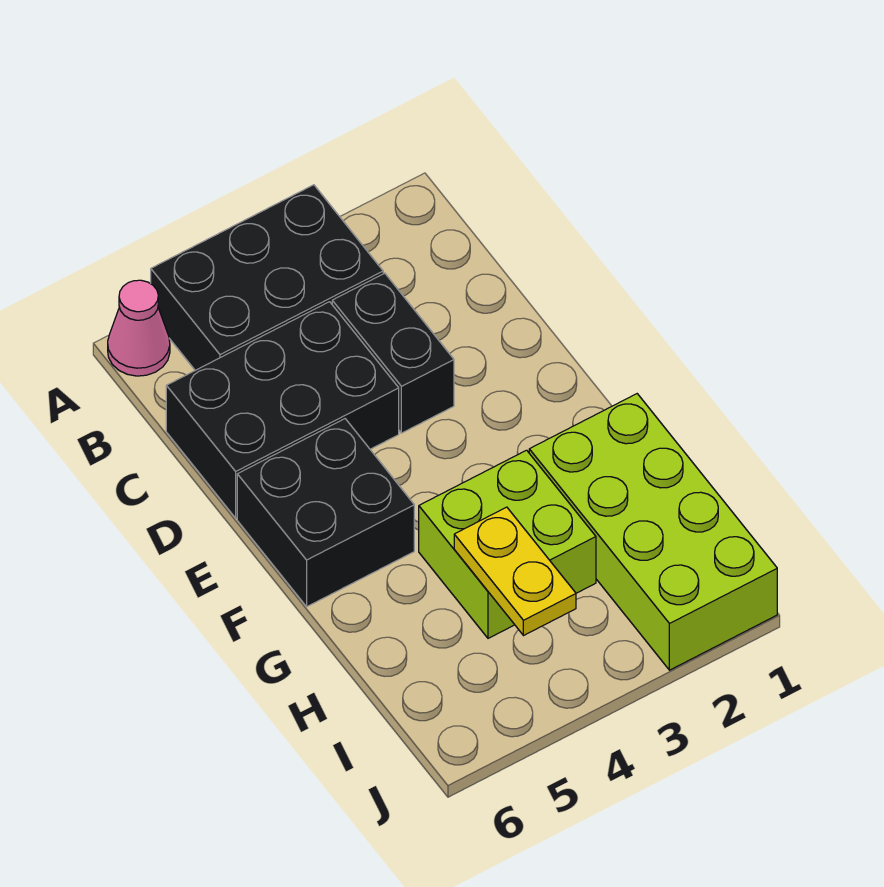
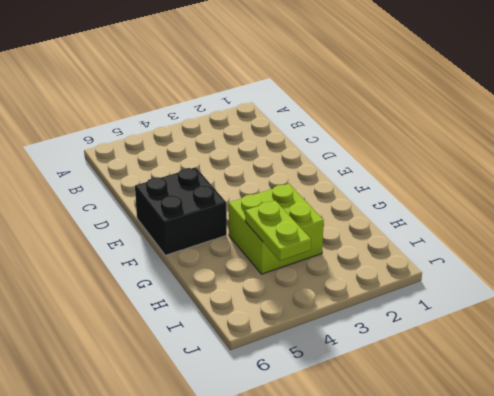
lime 1x2 plate [245,201,311,261] -> yellow 1x2 plate [454,507,576,636]
none -> black 2x3 brick [151,185,383,370]
none -> pink 1x1 cone [108,280,170,376]

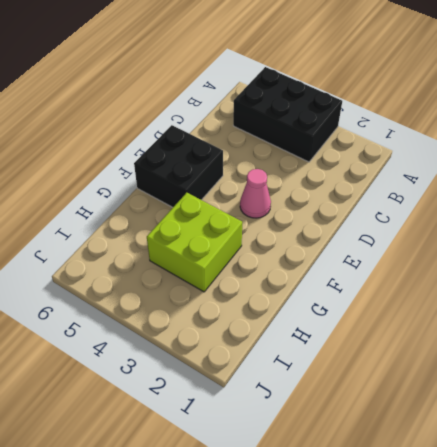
pink 1x1 cone [240,169,271,218] -> pink 1x1 cone moved to [108,280,170,376]
none -> black 1x2 brick [332,273,454,433]
none -> black 2x3 brick [166,302,399,518]

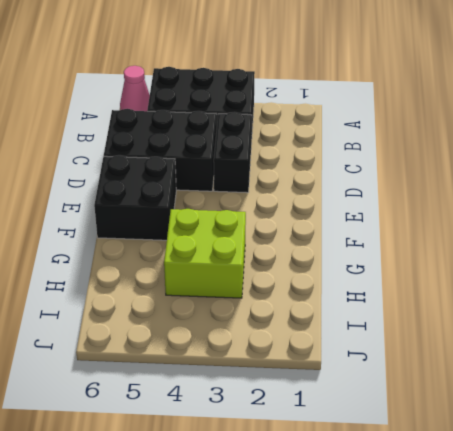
none -> lime 2x4 brick [529,394,777,670]
none -> yellow 1x2 plate [454,507,576,636]

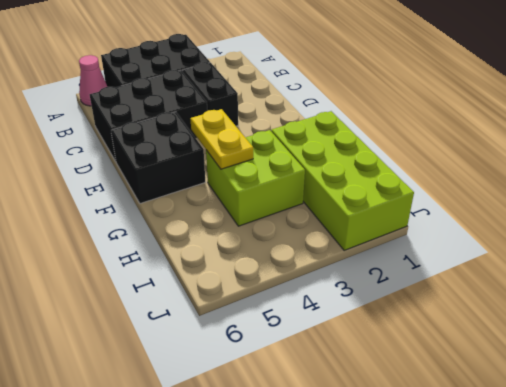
yellow 1x2 plate [190,109,253,169] -> yellow 1x2 plate moved to [454,507,576,636]

